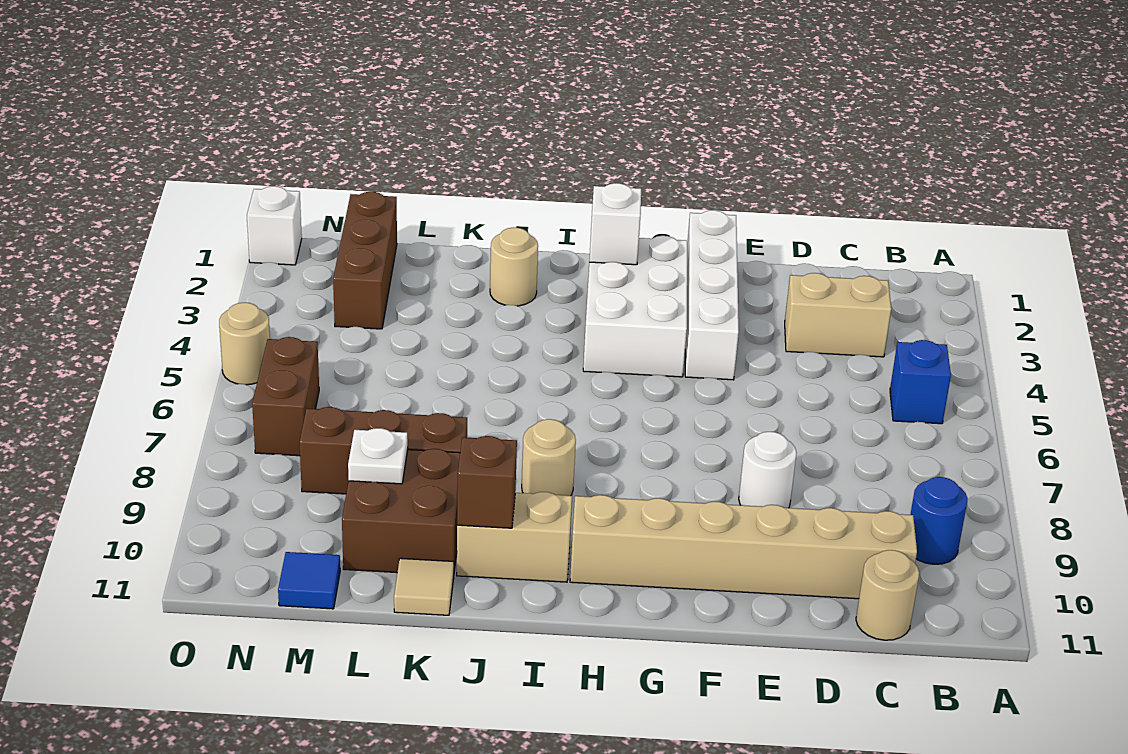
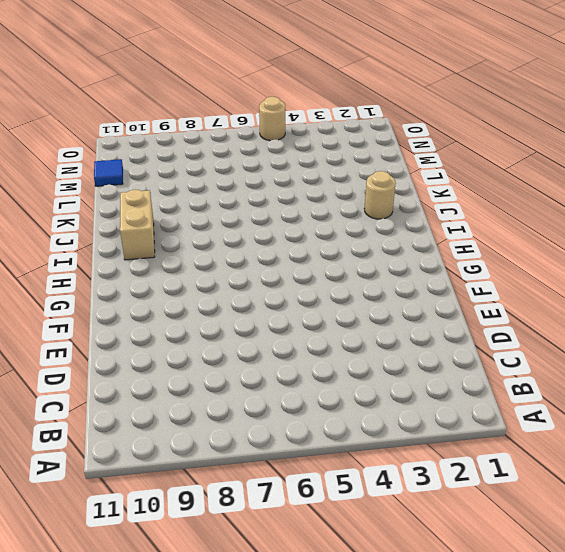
none -> blue 1x1 brick [890,340,951,424]
none -> blue 1x1 round brick [910,477,968,564]
none -> tan 1x2 brick [785,273,891,357]

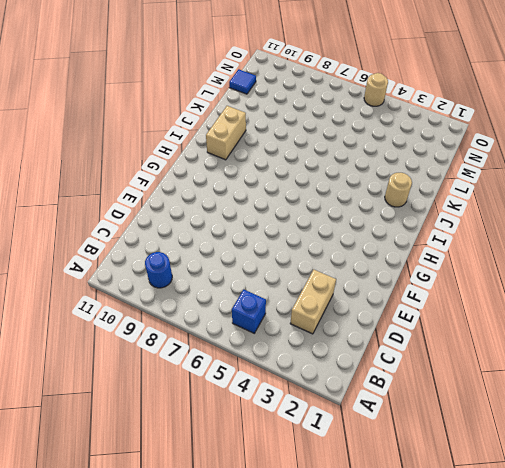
none -> tan 1x6 brick [570,495,917,599]
none -> tan 1x1 round brick [856,550,919,640]
none -> white 1x1 round brick [739,432,797,508]

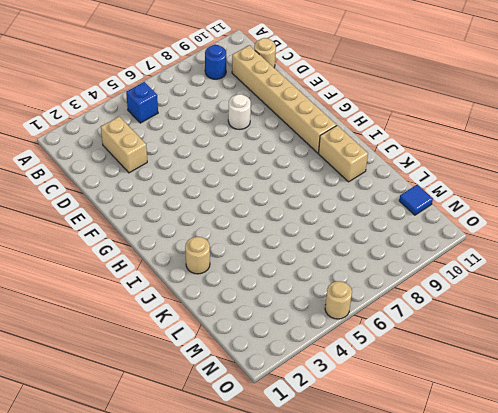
none -> white 1x4 brick [685,210,739,380]
none -> white 2x3 brick [583,236,687,377]
none -> tan 1x1 round brick [522,419,576,496]

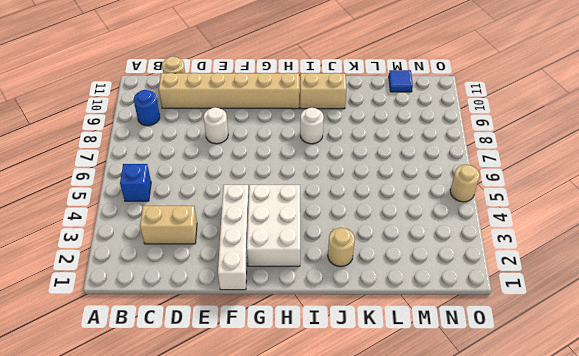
white 1x1 round brick [300,108,324,144] -> tan 1x1 round brick [522,419,576,496]
none -> brown 1x3 brick [300,407,467,494]
none -> brown 2x2 brick [342,449,460,573]
none -> tan 1x1 tile [394,558,454,615]

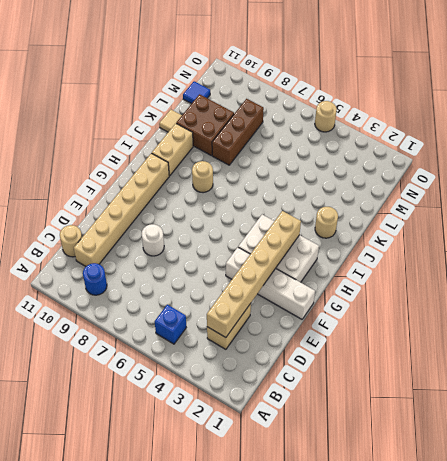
tan 1x6 brick [207,211,301,338] -> none
none -> brown 1x3 brick [333,192,397,329]
none -> brown 1x2 brick [252,337,319,456]
none -> white 1x1 brick [247,186,302,265]

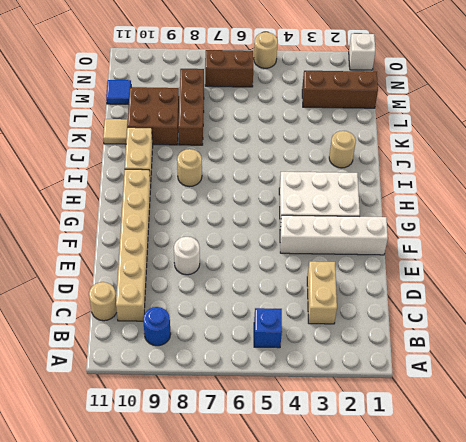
none -> white 1x1 brick [589,183,641,265]
none -> brown 1x1 brick [457,436,517,528]
none -> white 1x1 plate [348,428,408,484]

